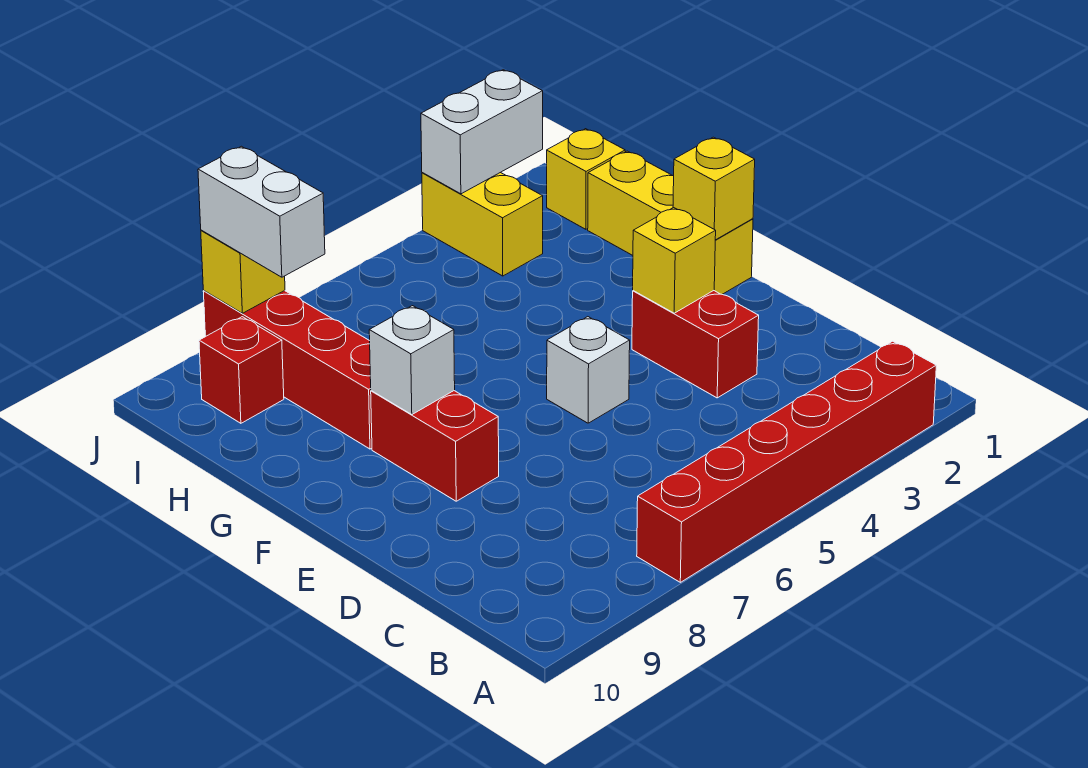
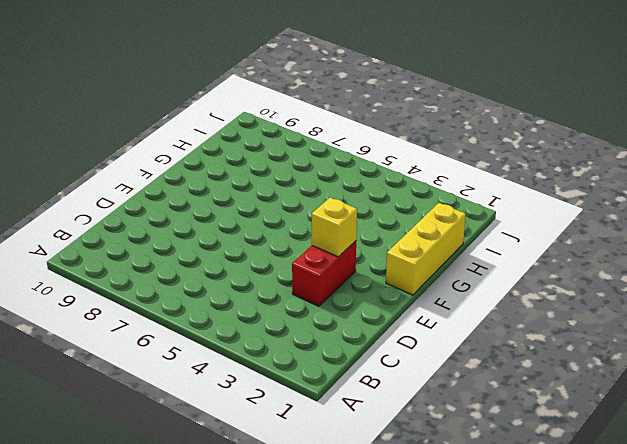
none -> red 1x6 brick [637,341,936,582]
none -> white 1x1 brick [547,317,630,423]
none -> red 1x2 brick [371,391,499,501]

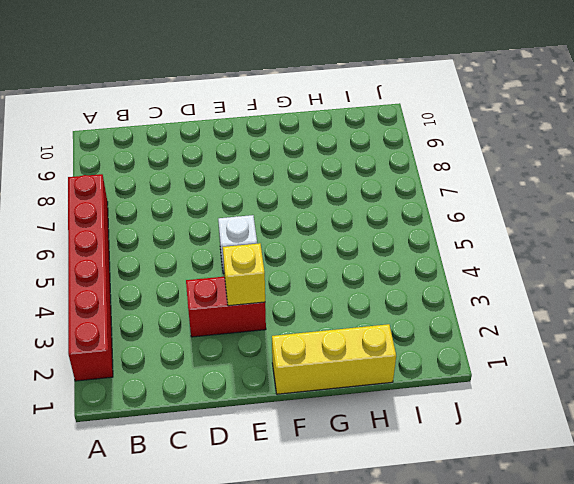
none -> red 1x2 brick [371,391,499,501]
none -> red 1x4 brick [203,291,372,449]
none -> yellow 1x1 brick [547,129,625,229]

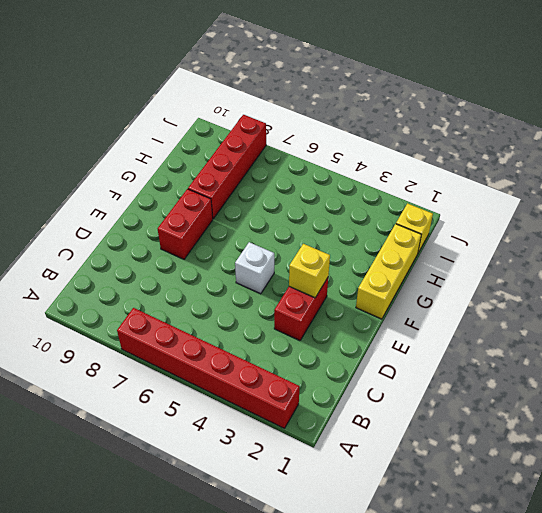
none -> yellow 1x2 brick [422,172,543,276]
none -> red 1x1 brick [199,317,284,423]
none -> yellow 1x1 brick [673,137,755,240]

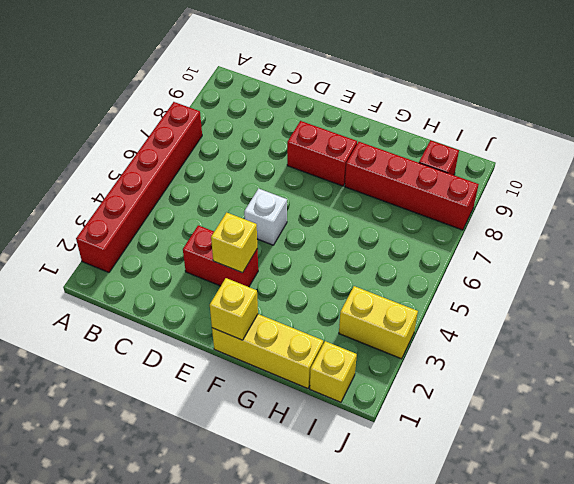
none -> white 1x1 brick [369,306,455,415]
none -> white 1x2 brick [421,70,543,194]
none -> yellow 1x1 brick [201,230,285,313]

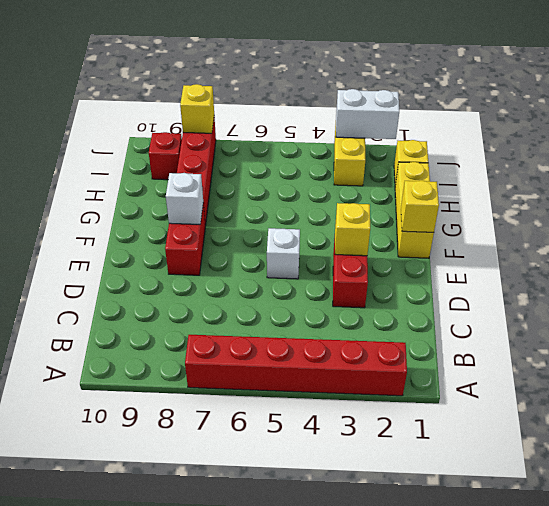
none -> white 1x2 brick [198,146,325,277]

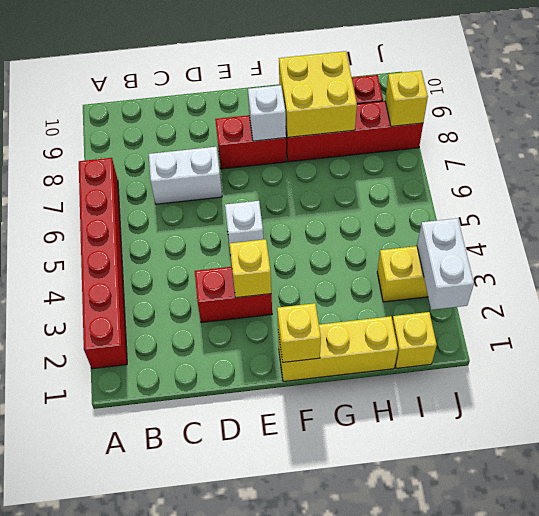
white 1x2 brick [149,147,222,204] -> white 1x2 brick moved to [198,146,325,277]
yellow 2x2 brick [279,51,357,137] -> none

